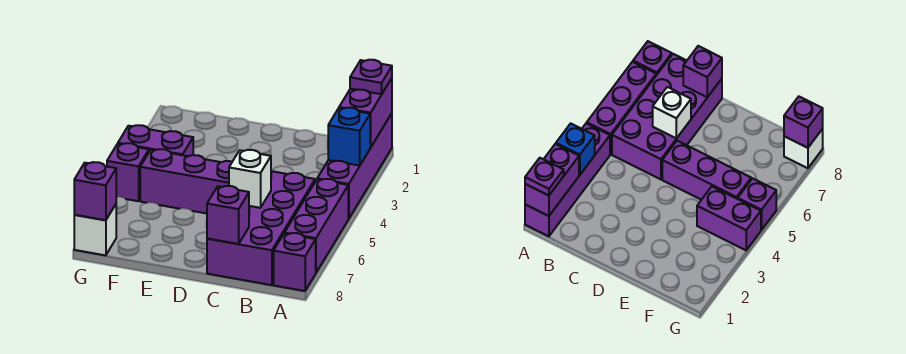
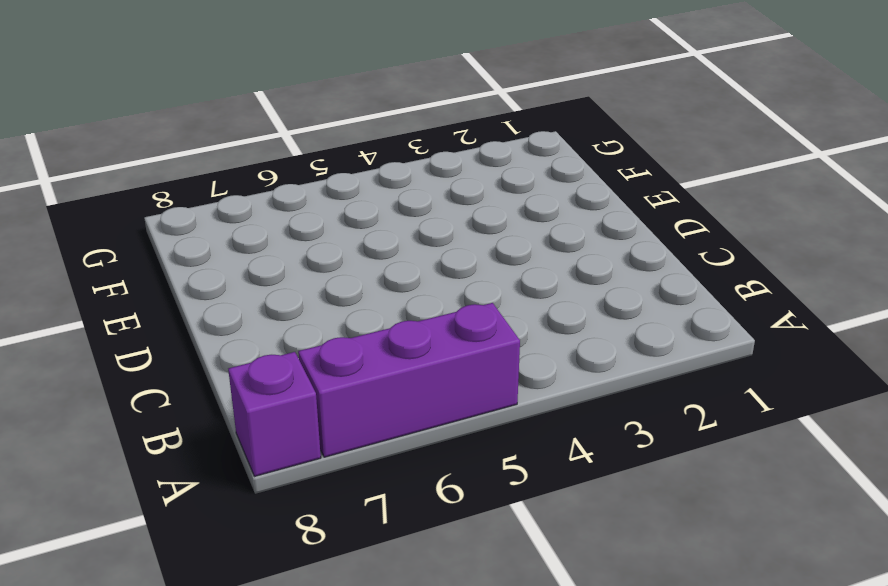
none -> purple 1x4 brick [317,113,392,219]
none -> purple 2x4 brick [207,171,315,285]
none -> purple 1x3 brick [140,149,232,213]

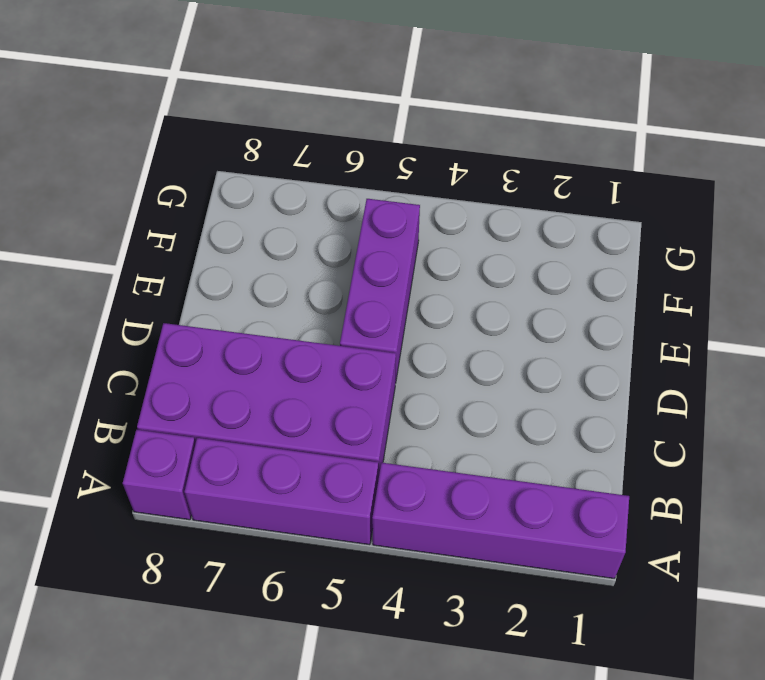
none -> purple 1x2 brick [118,125,193,156]
none -> purple 1x1 brick [107,143,149,201]
none -> white 1x1 brick [74,204,116,255]

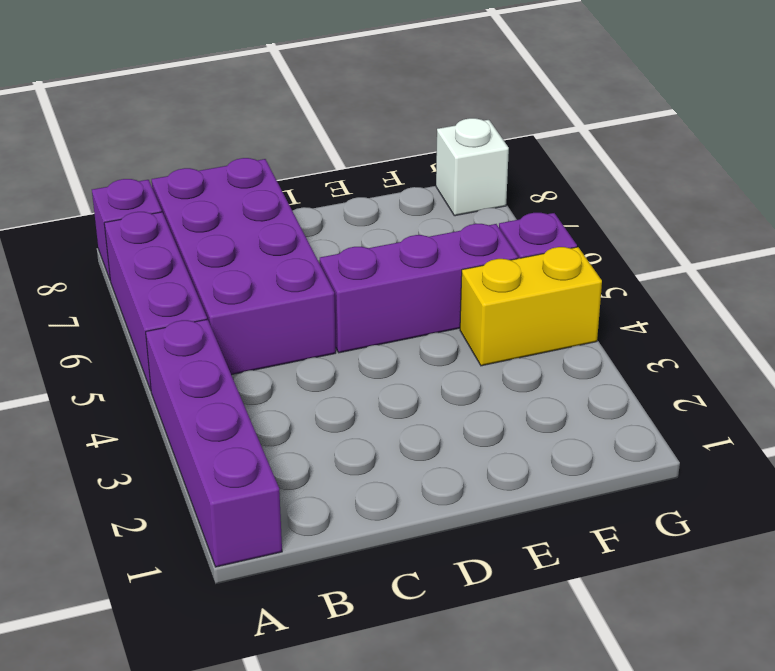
yellow 1x2 brick [460,247,602,366] -> purple 1x2 brick [118,125,193,156]
none -> purple 1x2 brick [339,78,392,147]
none -> blue 1x1 brick [328,108,371,166]
none -> white 1x1 brick [229,150,271,208]

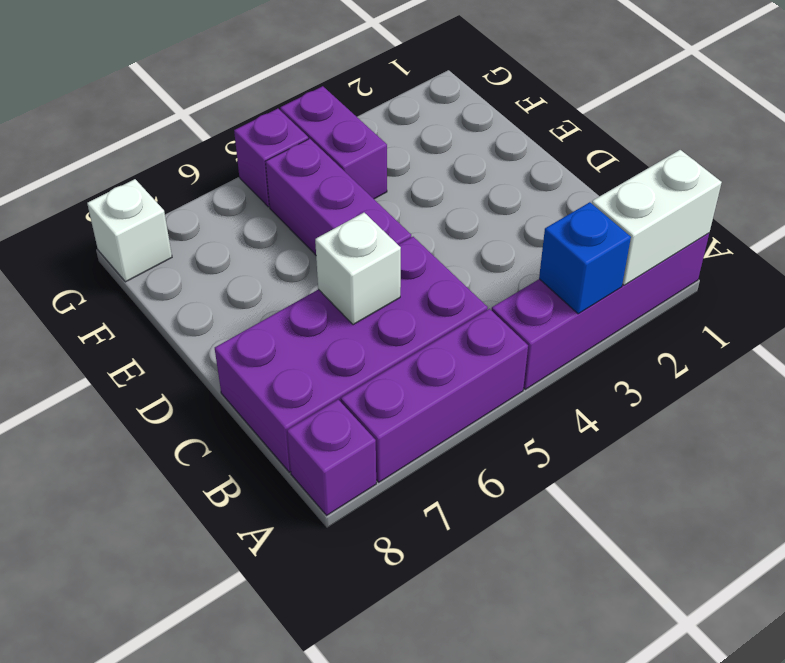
white 1x2 brick [592,150,722,285] -> purple 1x2 brick [339,78,392,147]
none -> purple 1x1 brick [207,186,249,244]
none -> purple 1x1 brick [74,162,116,220]
none -> purple 1x1 plate [350,60,392,94]

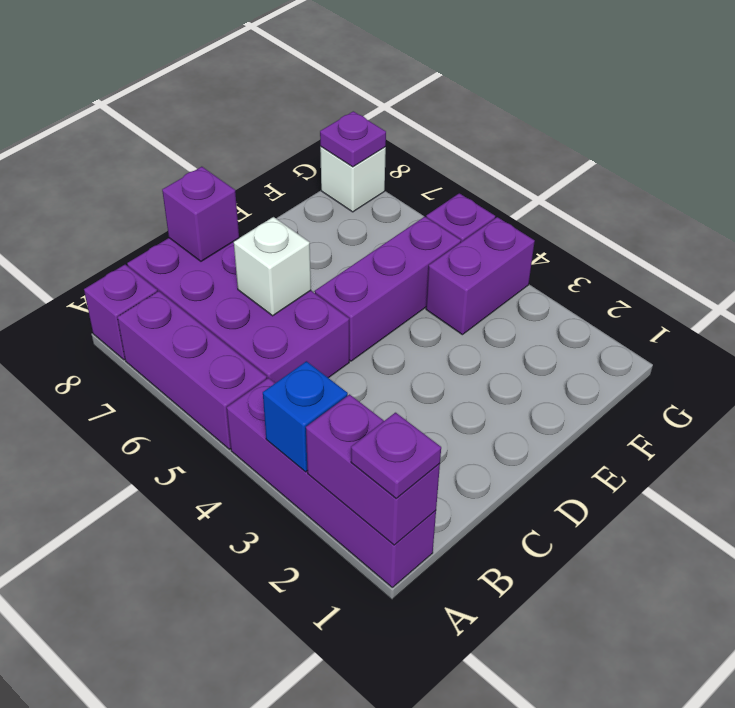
purple 1x1 plate [320,111,386,167] -> purple 1x1 brick [74,162,116,220]

